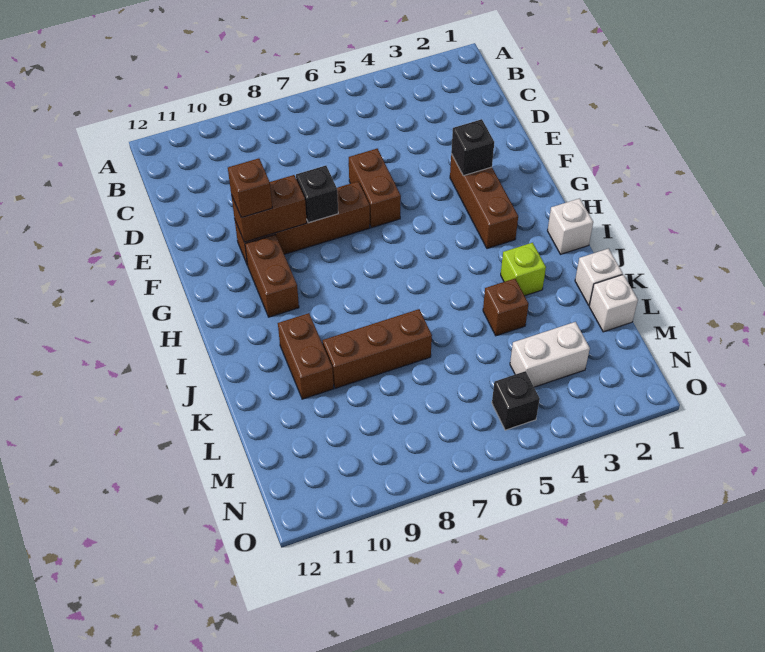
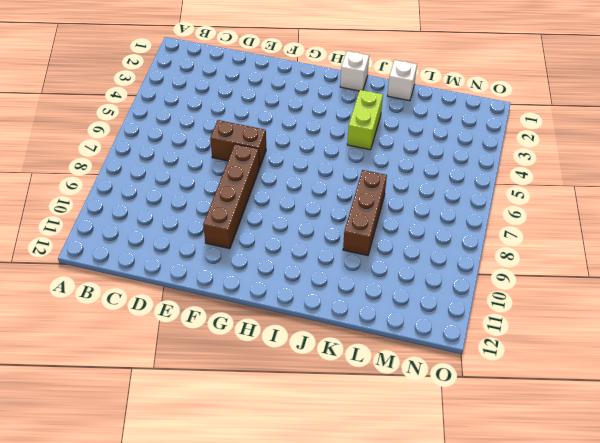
lime 1x2 brick [347,90,383,150] -> lime 1x1 brick [501,243,546,296]
none -> brown 1x3 brick [450,154,518,249]
none -> brown 1x2 brick [245,235,299,317]
none -> brown 1x2 brick [278,313,334,399]

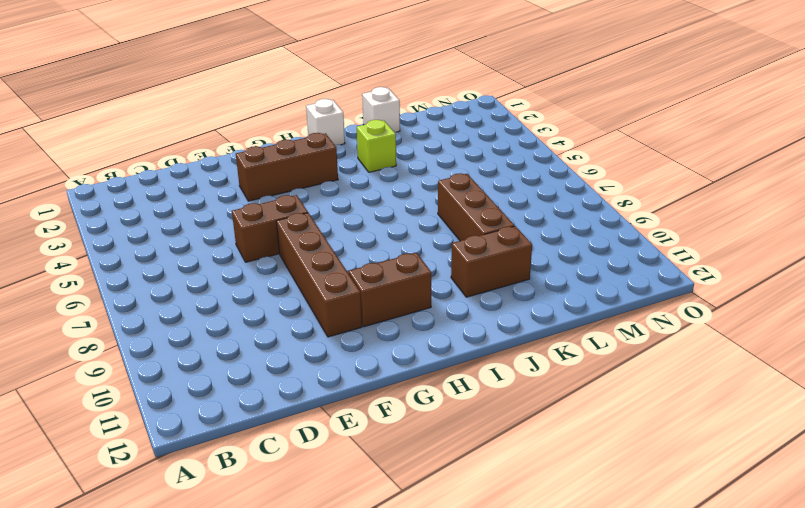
none -> brown 1x1 brick [483,279,528,336]
none -> white 1x1 brick [589,275,638,332]
none -> white 1x2 brick [510,322,590,387]

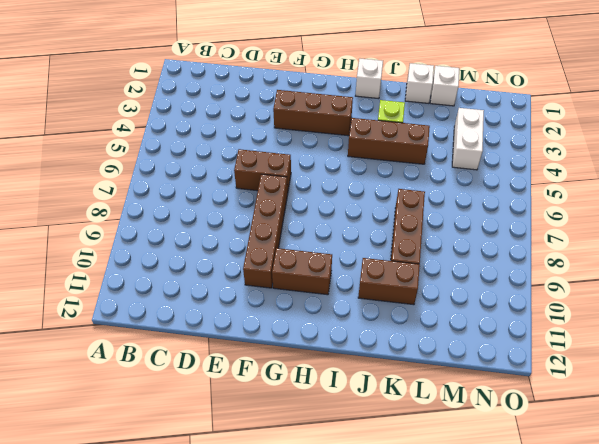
brown 1x3 brick [348,118,430,164] -> brown 1x1 brick [483,279,528,336]
none -> black 1x1 brick [492,371,540,430]
none -> black 1x1 brick [451,119,494,176]
none -> black 1x1 brick [296,166,338,223]

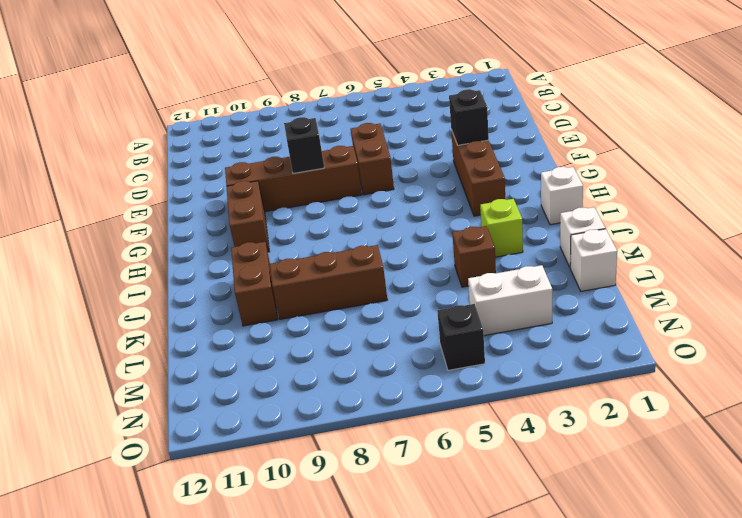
none -> brown 1x2 brick [231,175,307,242]
none -> brown 1x1 brick [228,158,272,217]

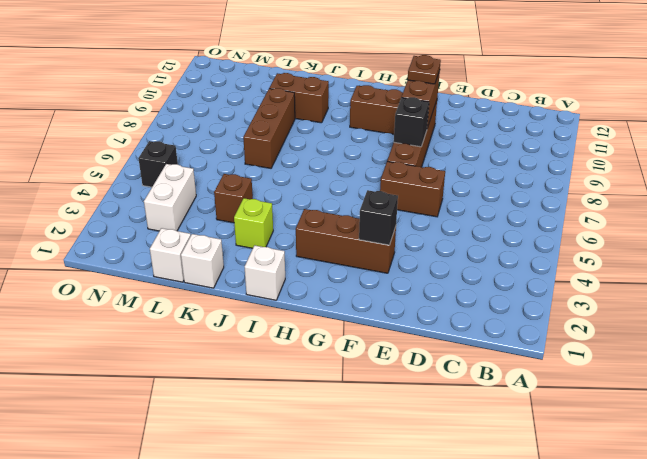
brown 1x1 plate [408,55,441,84] -> brown 1x1 brick [228,158,272,217]

